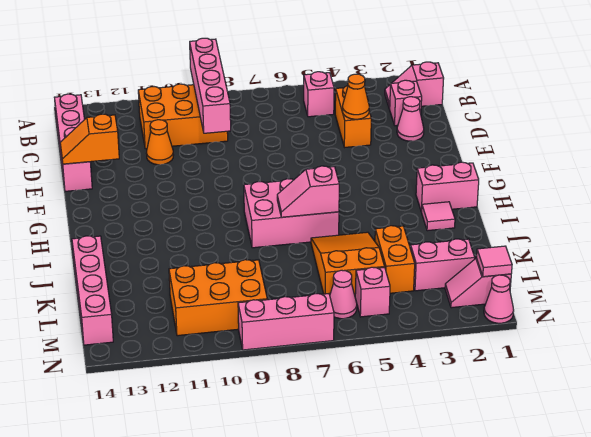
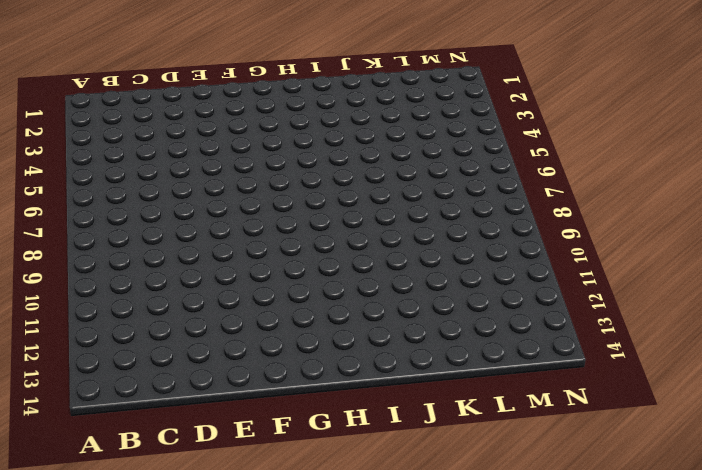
none -> pink 1x2 slope [385,62,444,109]
none -> pink 1x1 brick [304,72,334,117]
none -> orange 2x3 brick [138,84,228,149]

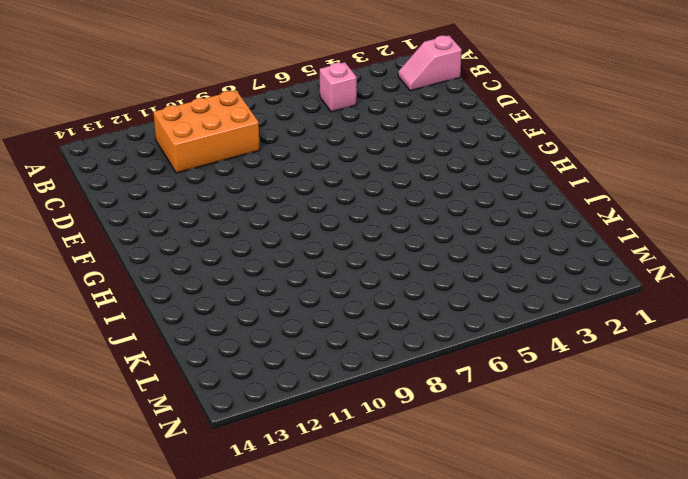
none -> pink 1x4 brick [54,94,92,191]
none -> pink 1x1 brick [390,80,422,126]
none -> orange 1x2 brick [335,86,371,147]

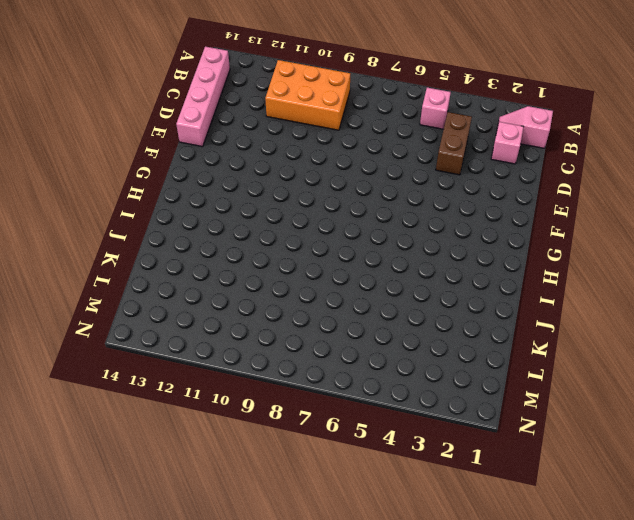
brown 1x2 brick [436,112,472,175] -> orange 1x2 brick [335,86,371,147]
none -> pink 1x1 cone [397,97,424,141]
none -> orange 1x1 cone [146,120,173,165]
none -> pink 1x2 brick [416,162,479,212]

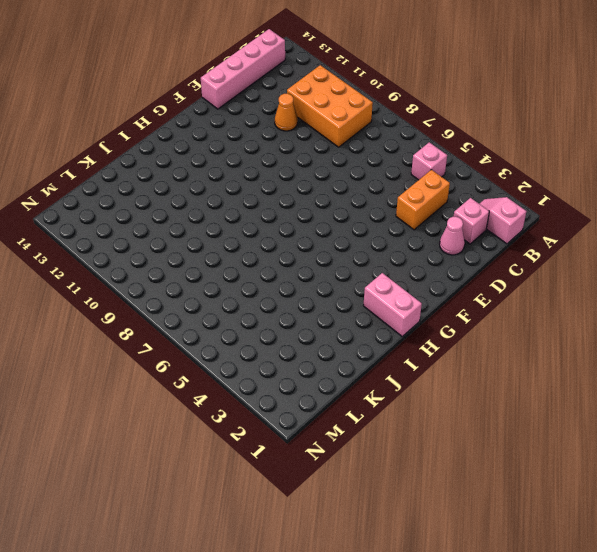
none -> pink 2x3 brick [244,179,339,248]
none -> pink 1x1 tile [422,202,455,231]
none -> orange 2x3 slope [311,232,384,295]

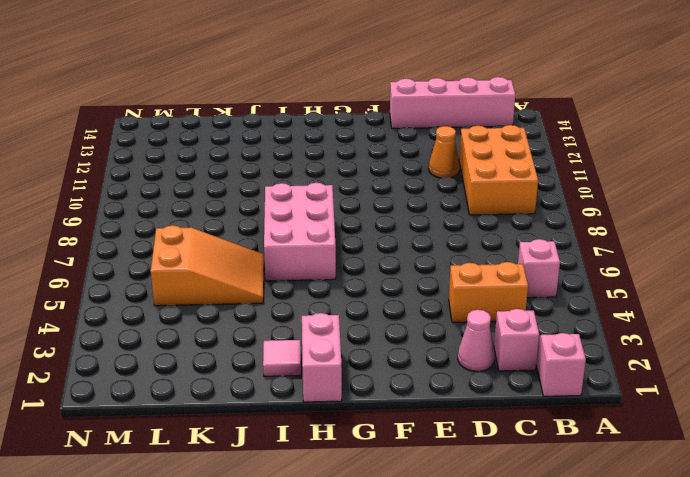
none -> pink 1x4 brick [72,236,113,345]
none -> orange 1x2 brick [375,226,415,293]
none -> pink 1x2 brick [410,239,475,291]

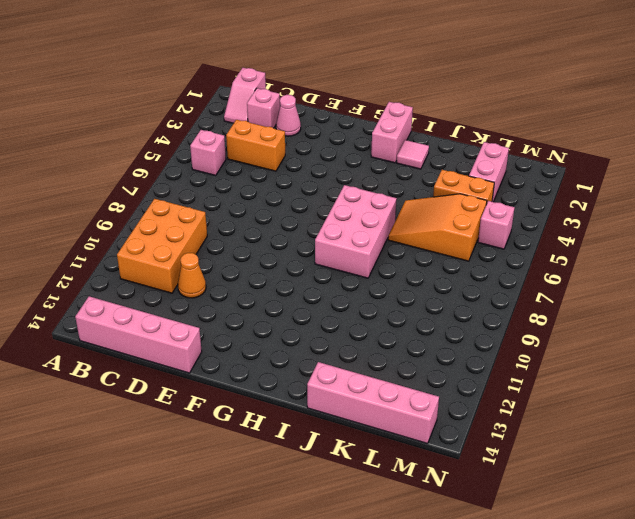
none -> orange 2x3 brick [169,260,267,336]
none -> pink 1x2 slope [445,258,511,308]
none -> pink 1x1 cone [330,270,357,319]

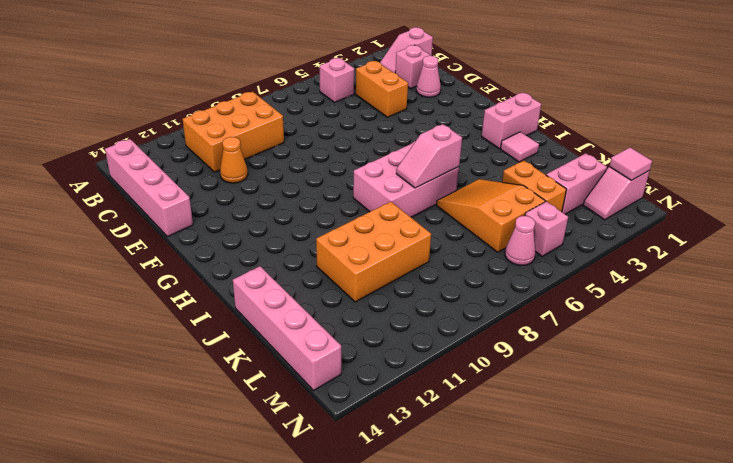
orange 2x3 brick [316,202,431,302] -> orange 2x3 brick moved to [169,260,267,336]
none -> pink 1x1 cone [484,275,514,323]
none -> pink 1x3 brick [238,294,334,350]
none -> pink 1x4 brick [190,38,231,133]

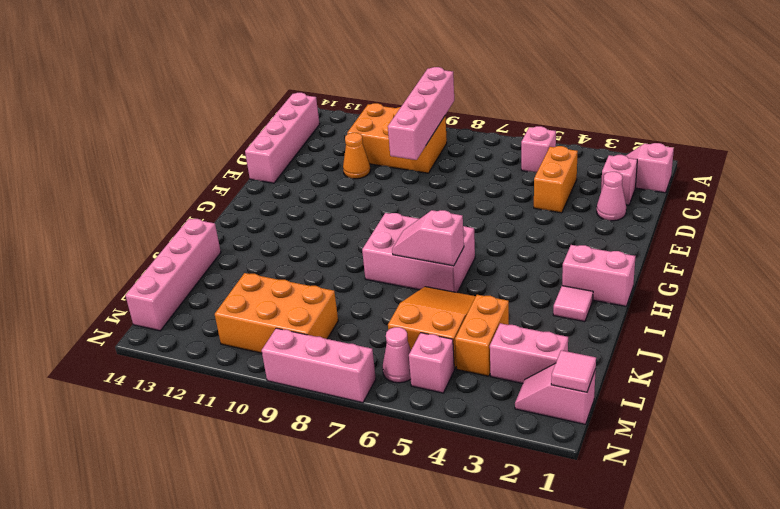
none -> pink 1x1 cone [484,275,514,323]
none -> orange 1x1 cone [343,74,369,119]
none -> orange 1x2 slope [60,114,119,164]

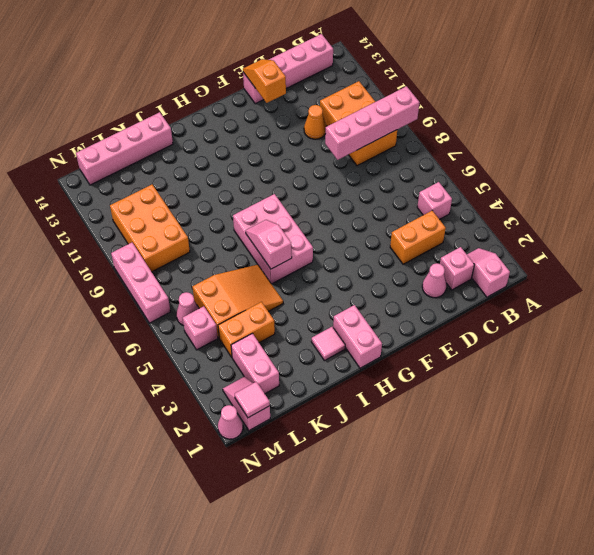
none -> orange 1x1 cone [343,74,369,119]

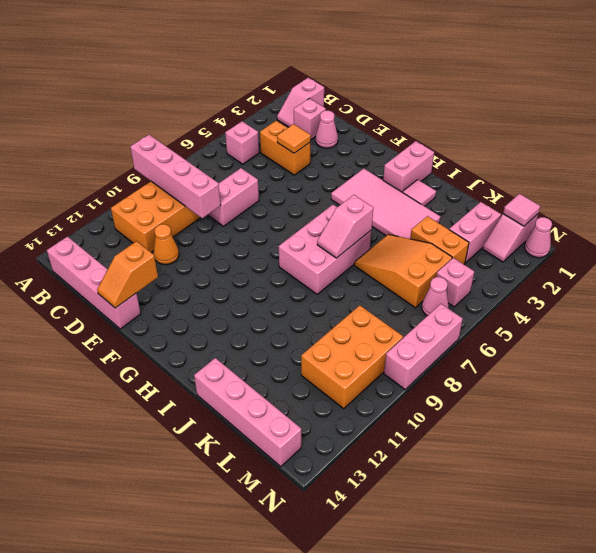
orange 1x1 tile [277,124,311,153] -> orange 1x1 cone [343,74,369,119]
pink 1x2 brick [208,168,259,226] -> none
pink 2x4 tile [331,169,440,239] -> none

